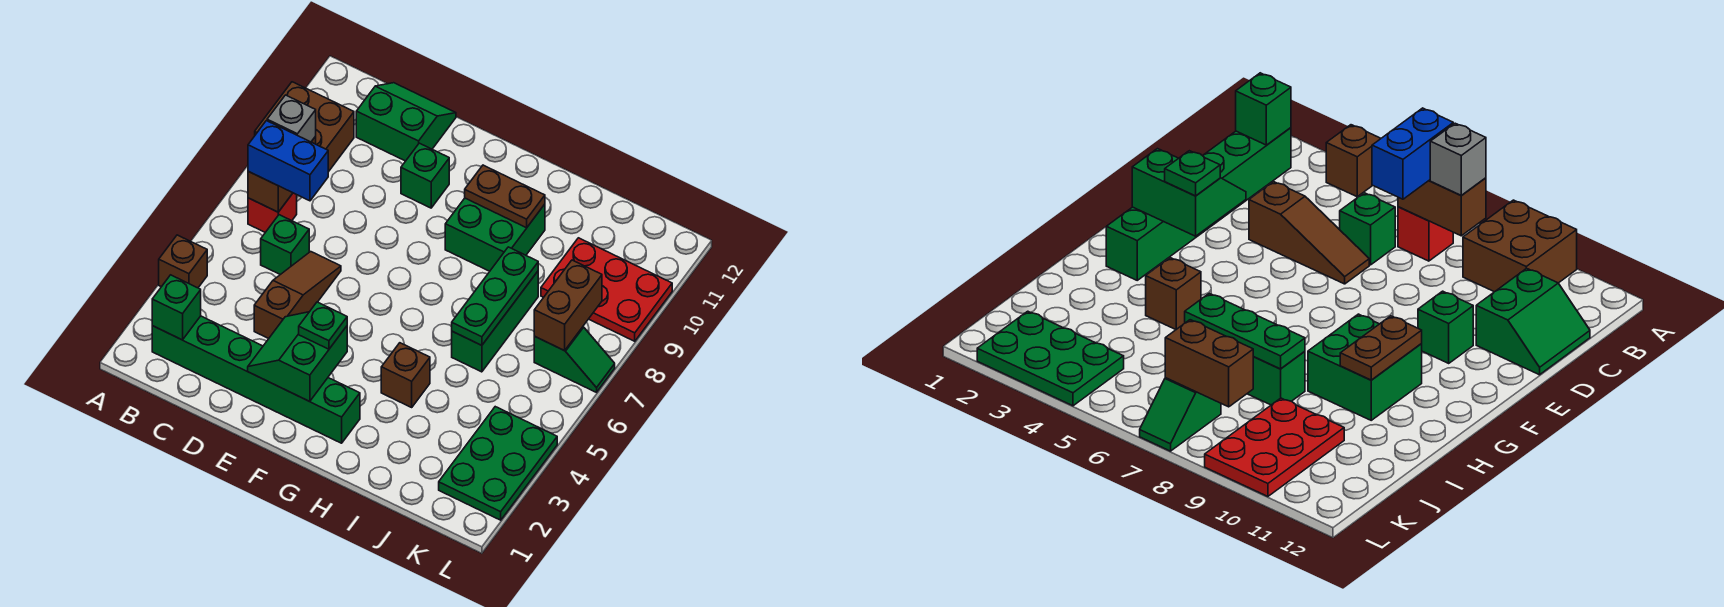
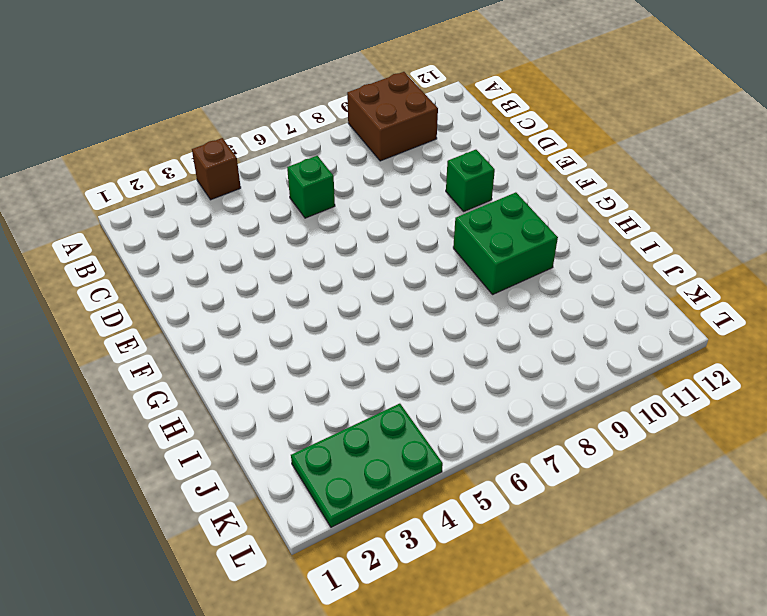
none -> green 1x6 brick [152,316,360,443]
none -> red 1x1 brick [248,193,297,232]
none -> green 2x2 slope [356,83,456,161]

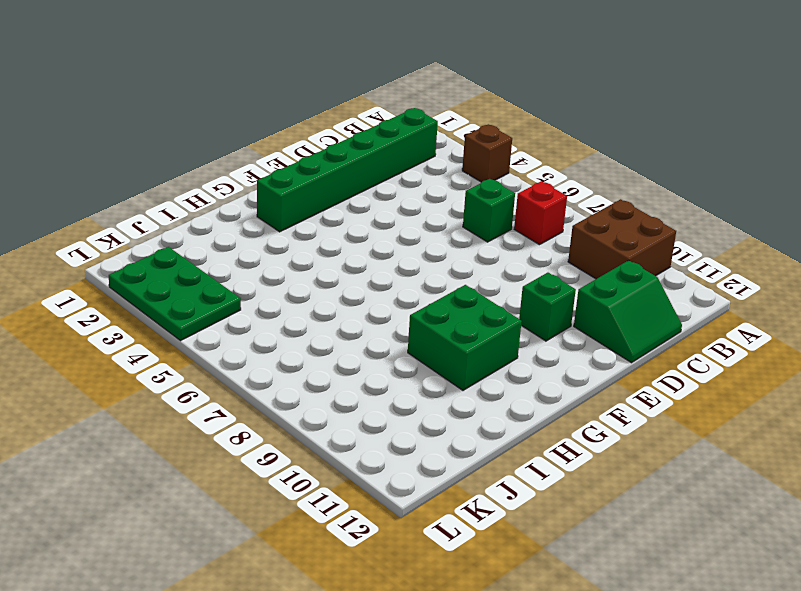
none -> brown 1x3 slope [254,252,341,339]
none -> brown 1x1 brick [381,343,430,407]
none -> green 1x3 brick [452,271,538,372]

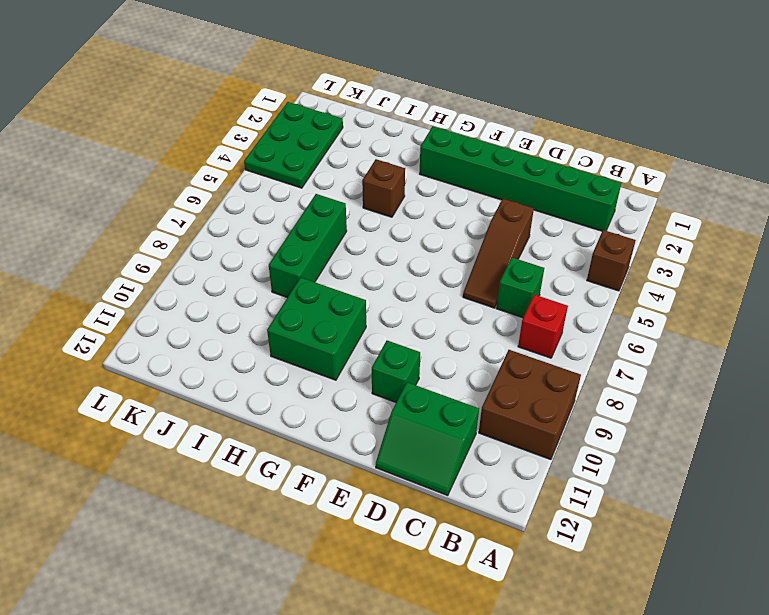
none -> red 2x3 plate [541,238,672,341]
none -> green 1x2 slope [534,327,615,392]
none -> green 1x1 brick [152,275,201,340]

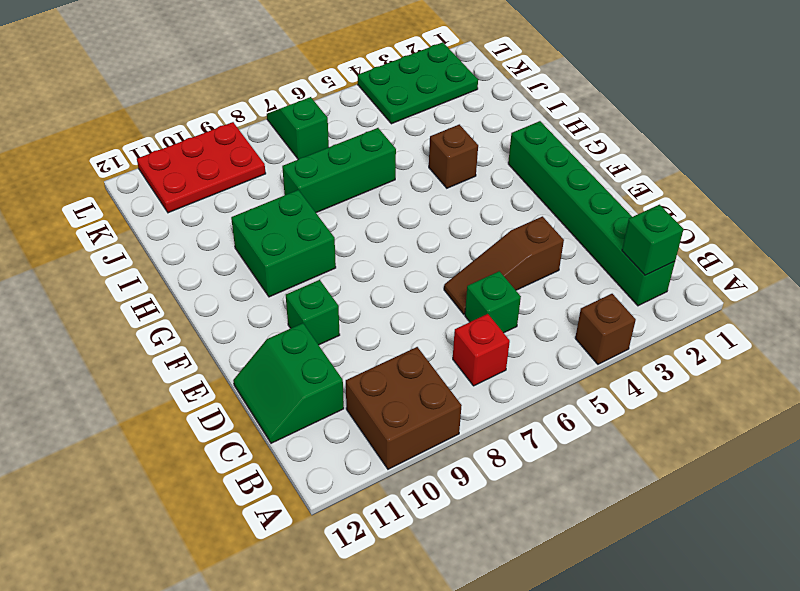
red 2x3 plate [137,122,266,213] -> red 2x3 plate turned to [541,238,672,341]
none -> brown 1x2 brick [248,137,316,212]
none -> green 2x2 slope [248,312,347,402]
none -> brown 1x2 plate [465,165,545,228]

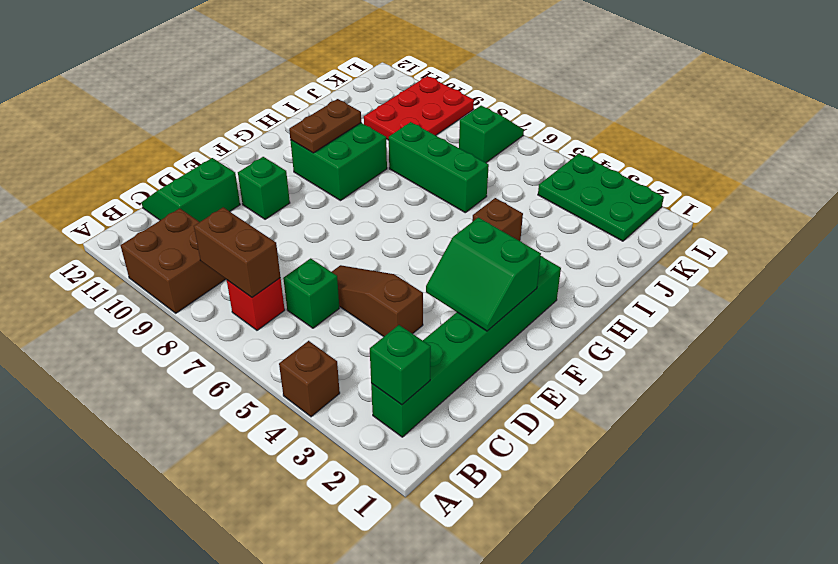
none -> green 1x3 plate [452,247,538,345]
none -> brown 1x2 brick [534,260,602,351]
none -> blue 1x2 brick [248,121,328,201]

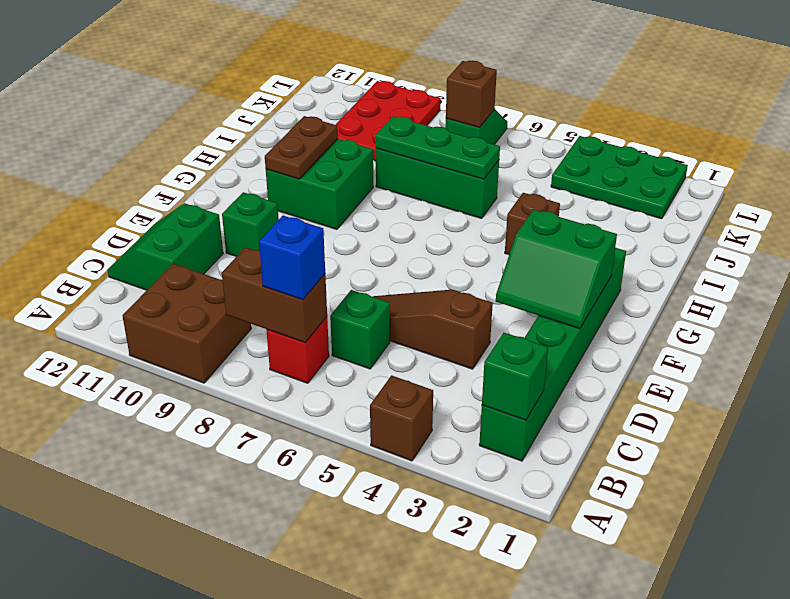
blue 1x1 brick [259,216,325,300] -> blue 1x2 brick [248,121,328,201]
brown 1x1 brick [446,61,497,127] -> brown 1x2 brick [534,260,602,351]
none -> grey 1x1 brick [267,95,316,142]
none -> green 1x1 plate [299,302,347,349]

